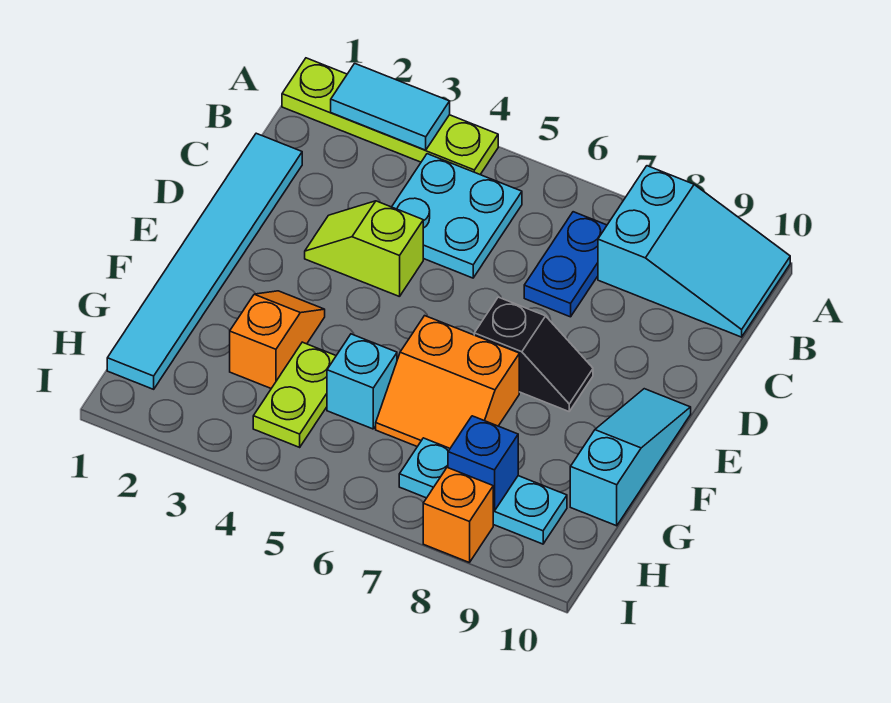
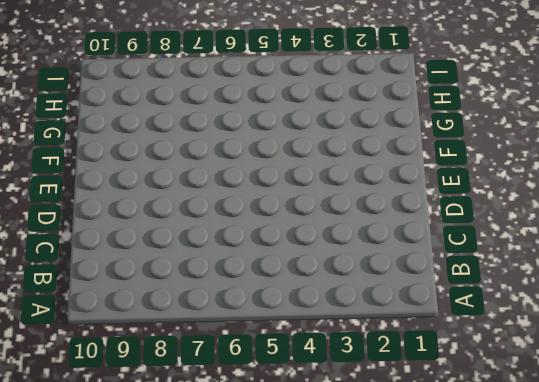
none -> lime 1x4 plate [282,58,498,174]
none -> cyan 2x3 slope [598,166,790,337]
none -> cyan 2x2 plate [392,154,522,278]

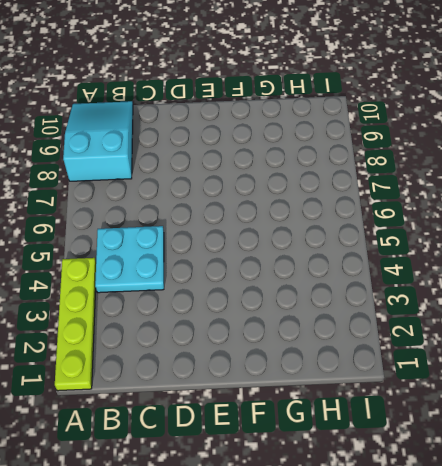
none -> blue 1x2 plate [524,212,607,317]
none -> cyan 1x6 tile [107,133,302,389]
none -> lime 1x2 slope [305,201,423,297]

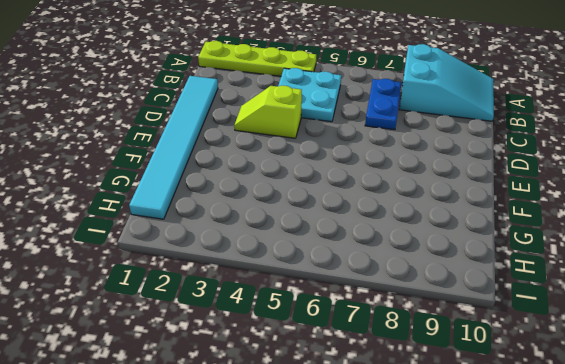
none -> black 1x2 slope [474,297,593,411]
none -> cyan 1x3 slope [570,389,691,526]
none -> orange 1x2 slope [230,291,325,388]

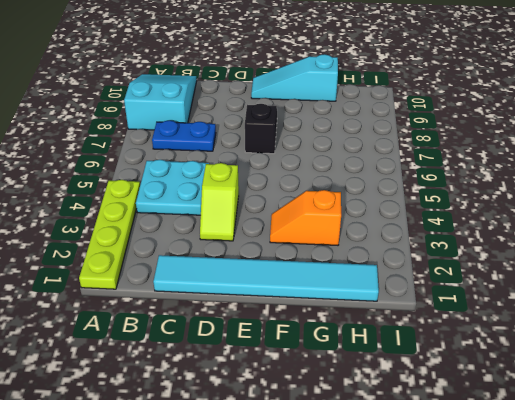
none -> orange 2x2 slope [376,316,519,448]
none -> lime 1x2 plate [253,342,336,447]
none -> cyan 1x1 brick [327,334,397,429]

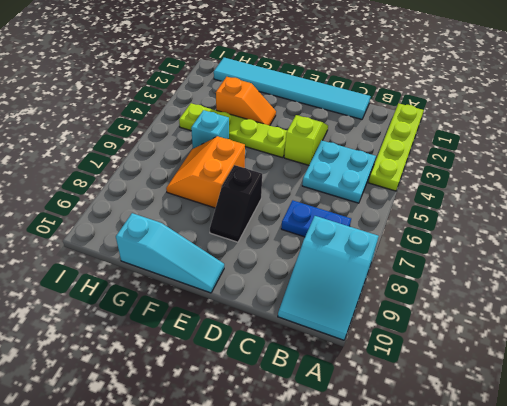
lime 1x4 plate [179,103,287,158] -> lime 1x2 plate [253,342,336,447]
none -> cyan 1x3 plate [399,438,567,544]
none -> orange 1x1 brick [423,468,493,563]
none -> cyan 1x2 tile [331,63,450,150]

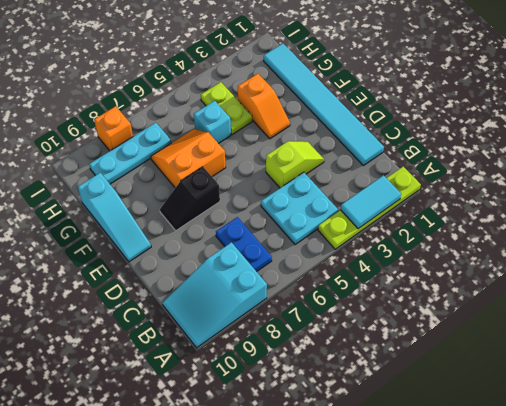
none -> blue 1x1 brick [448,416,518,511]

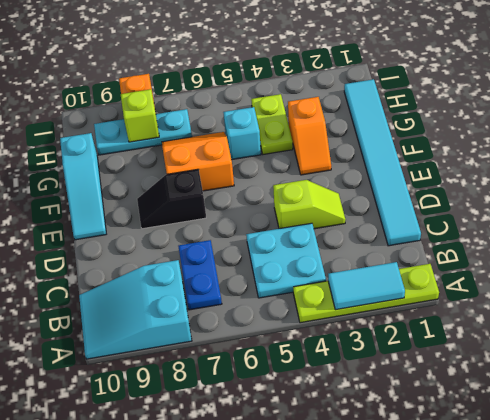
lime 1x1 brick [121,89,159,142] -> blue 1x1 brick [448,416,518,511]

